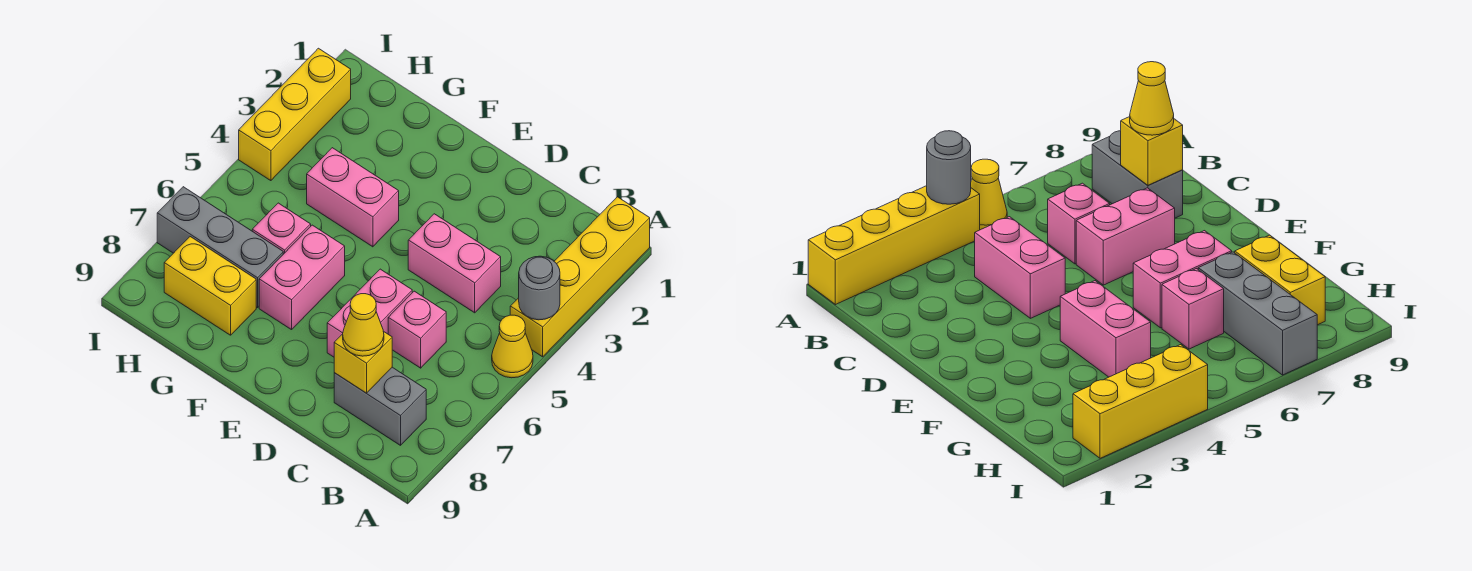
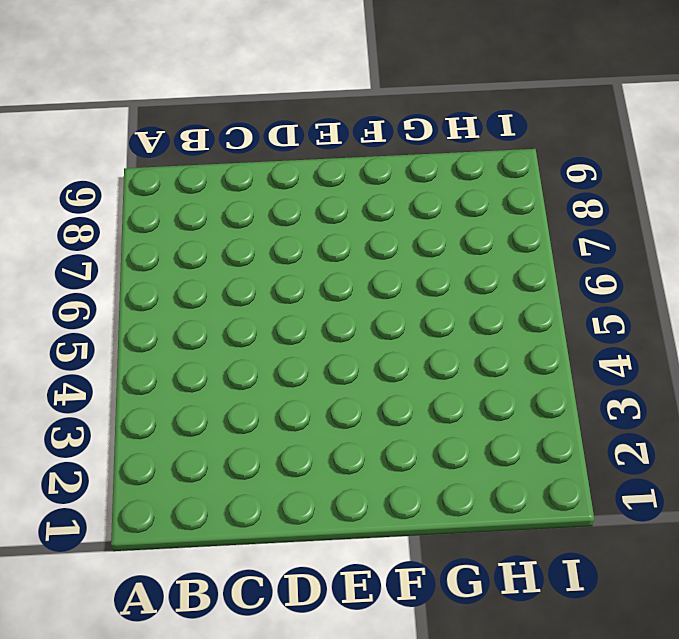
none -> yellow 1x4 brick [510,197,650,357]
none -> yellow 1x1 cone [492,315,533,378]
none -> grey 1x2 brick [334,367,426,445]

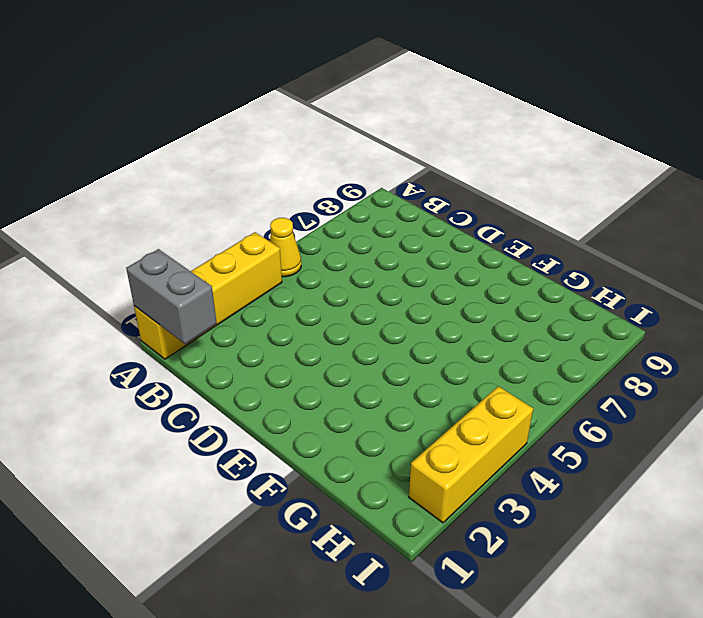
grey 1x2 brick [126,249,217,344] -> grey 1x2 brick moved to [334,367,426,445]
none -> pink 1x2 brick [408,214,501,313]
none -> pink 1x1 brick [388,291,446,368]
none -> pink 1x2 brick [327,269,412,357]

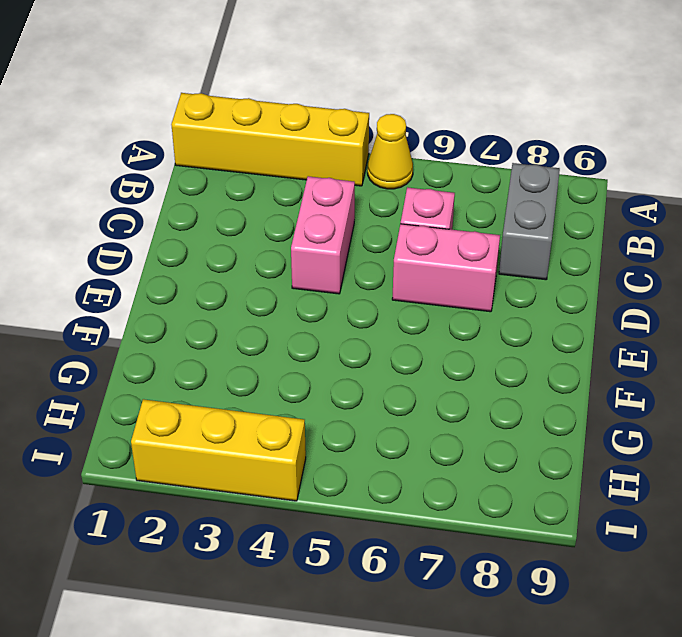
none -> pink 1x2 brick [307,148,399,247]
none -> pink 1x2 brick [259,225,345,330]
none -> pink 1x1 brick [252,203,311,254]

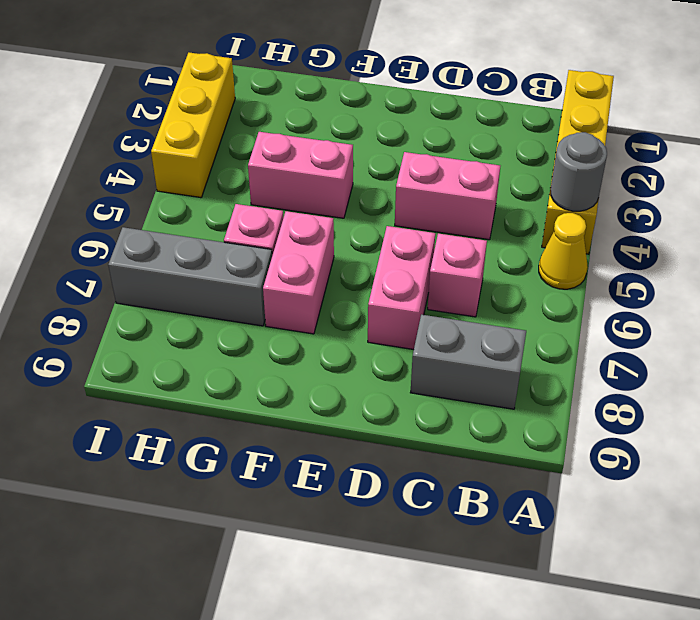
none -> yellow 1x2 brick [164,237,256,335]
none -> yellow 1x1 brick [334,331,392,393]
none -> yellow 1x1 cone [343,294,384,356]

